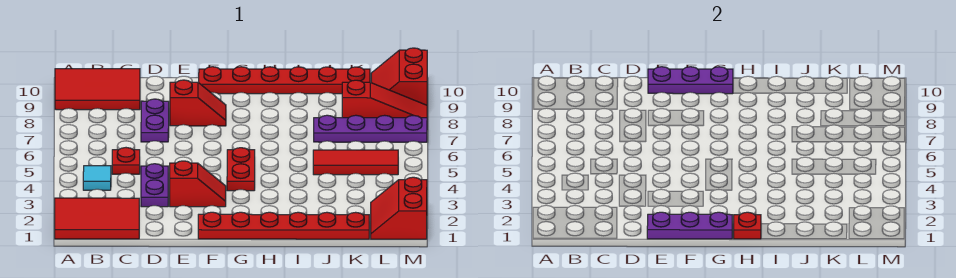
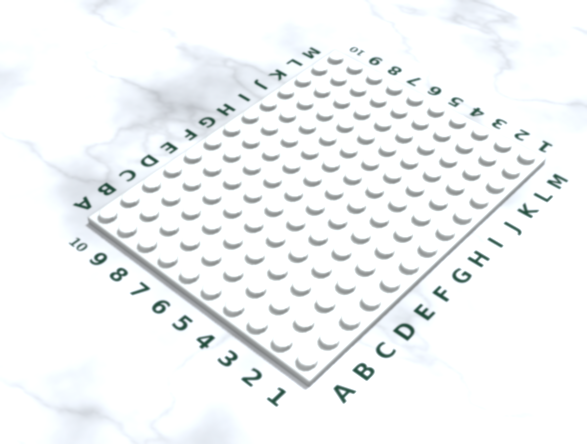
none -> red 2x3 tile [55,198,139,239]
none -> red 2x3 tile [55,69,140,110]
none -> cyan 1x1 tile [83,166,111,190]

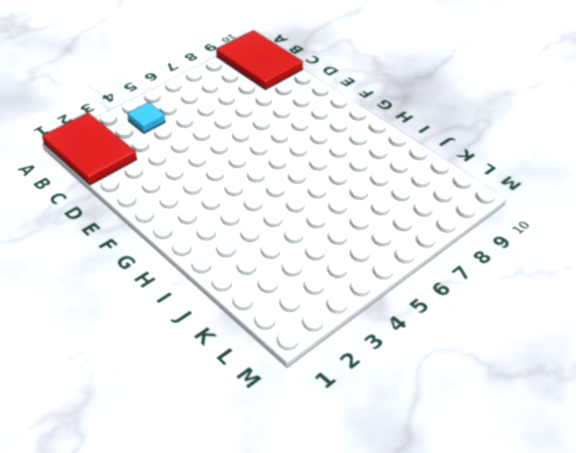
none -> red 1x1 plate [112,148,140,174]
none -> purple 1x2 plate [141,164,168,207]
none -> purple 1x2 plate [141,99,169,142]

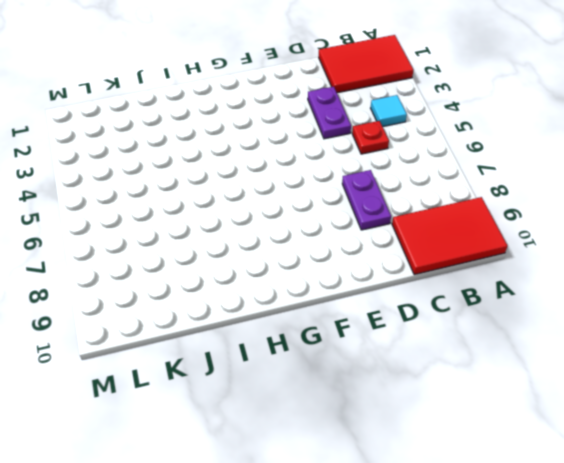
none -> red 1x2 slope [170,161,226,207]
none -> red 1x2 slope [170,80,226,126]
none -> red 1x6 plate [198,212,369,239]

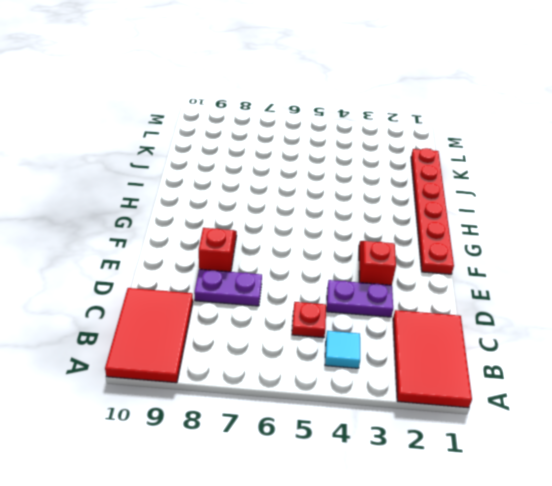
none -> red 1x6 plate [199,67,370,94]
none -> red 1x2 plate [227,148,255,191]
none -> red 1x3 tile [313,150,398,175]

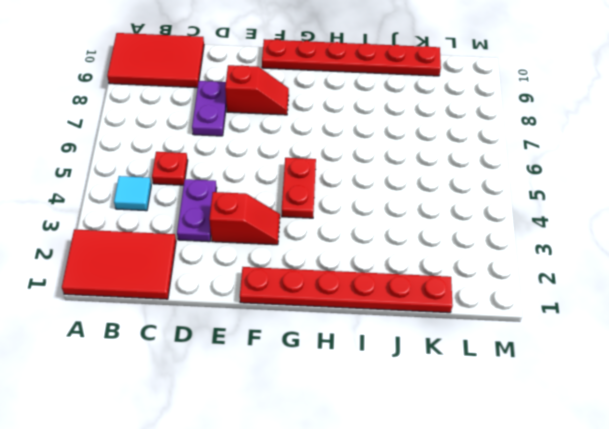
none -> red 1x3 tile [313,150,398,175]
none -> purple 1x4 plate [314,115,427,142]
none -> red 1x3 slope [342,80,427,118]

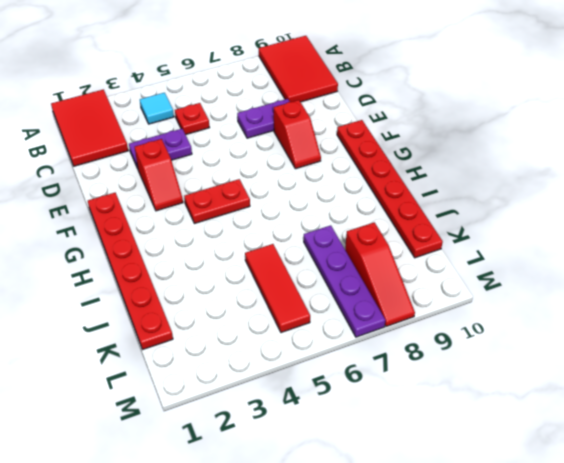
none -> red 2x2 slope [371,177,427,239]
none -> red 2x2 slope [371,48,427,105]
none -> purple 1x3 plate [647,212,732,239]

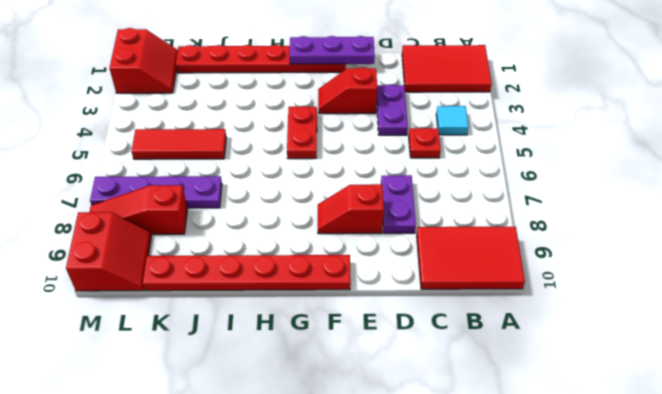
none -> purple 1x3 plate [648,67,733,94]
none -> red 1x1 plate [734,212,761,239]

